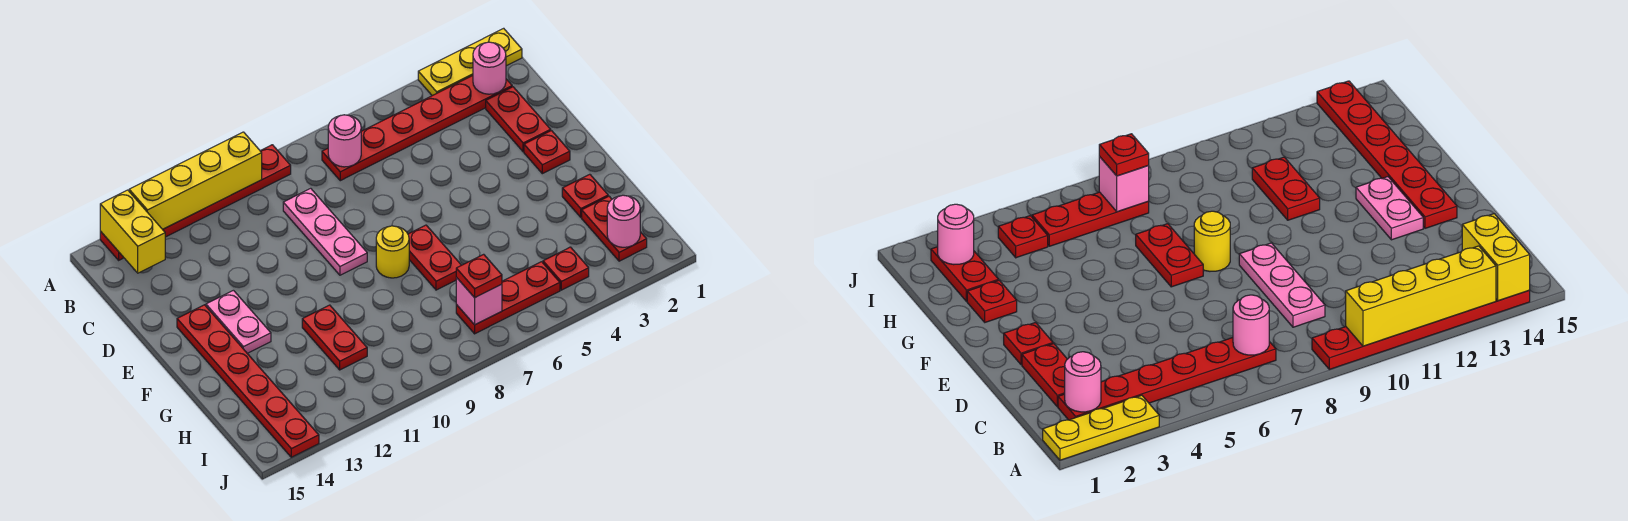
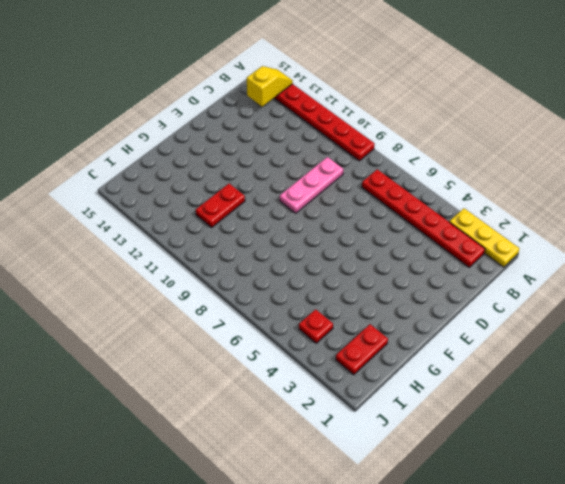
yellow 1x2 slope [247,66,293,107] -> yellow 1x2 brick [100,190,165,273]
none -> red 1x2 plate [486,87,551,152]
none -> red 1x1 plate [524,131,570,174]
none -> pink 1x2 plate [206,290,271,353]

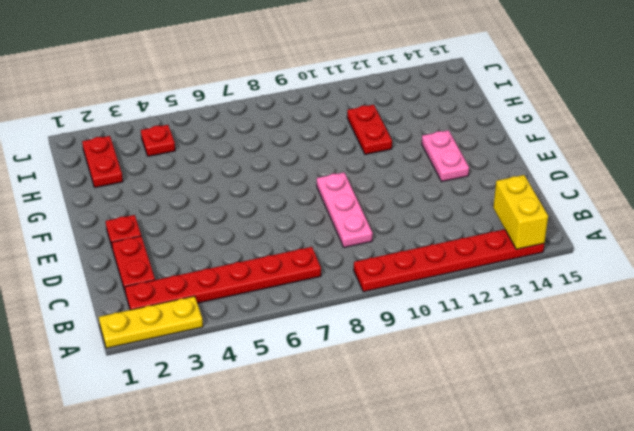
none -> red 1x6 plate [177,305,319,457]
none -> red 1x2 plate [408,225,461,290]
none -> yellow 1x1 round brick [376,226,409,278]

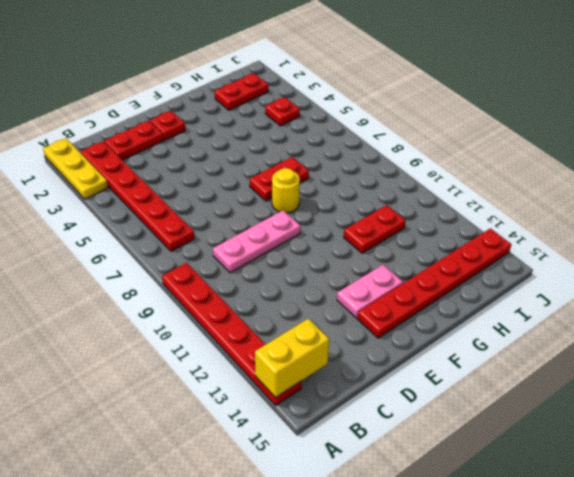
none -> red 1x1 plate [562,174,608,217]
none -> red 1x3 plate [456,262,560,334]
none -> yellow 1x4 brick [129,132,262,229]

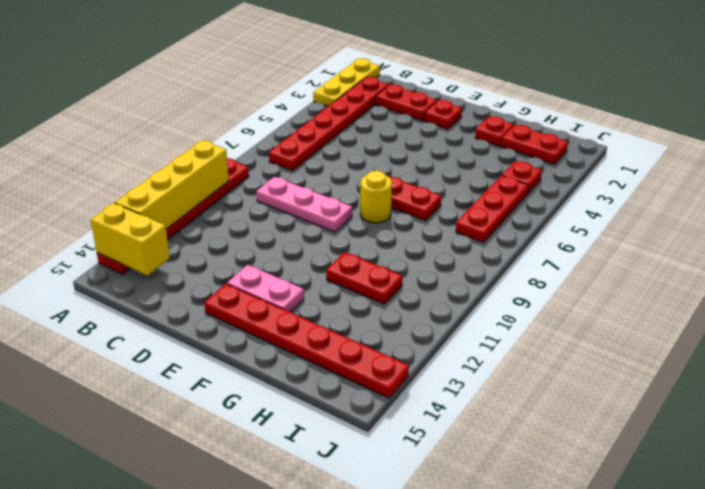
none -> pink 1x1 round brick [473,42,506,94]
none -> pink 1x1 round brick [328,115,361,167]
none -> pink 1x1 round brick [607,195,640,247]

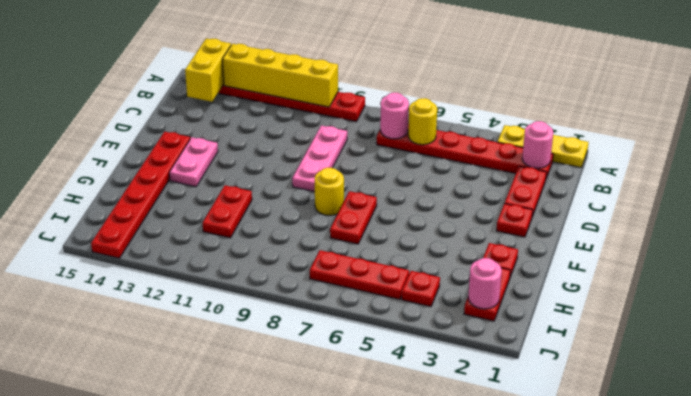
yellow 1x1 round brick [408,98,437,145] -> none
none -> pink 1x1 brick [456,277,502,325]
none -> red 1x1 plate [456,254,502,298]

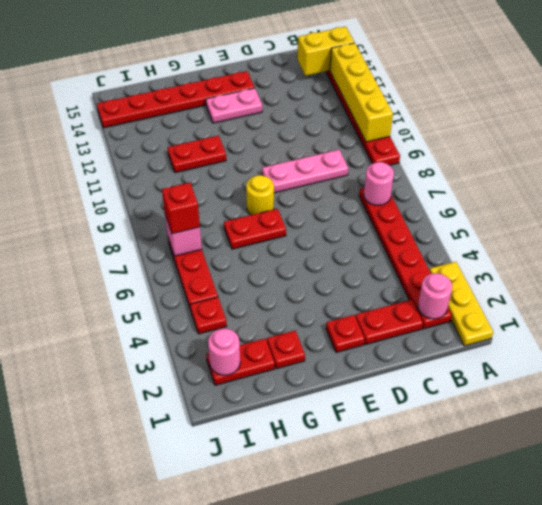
red 1x1 brick [162,183,200,234] -> red 1x1 plate [456,254,502,298]

